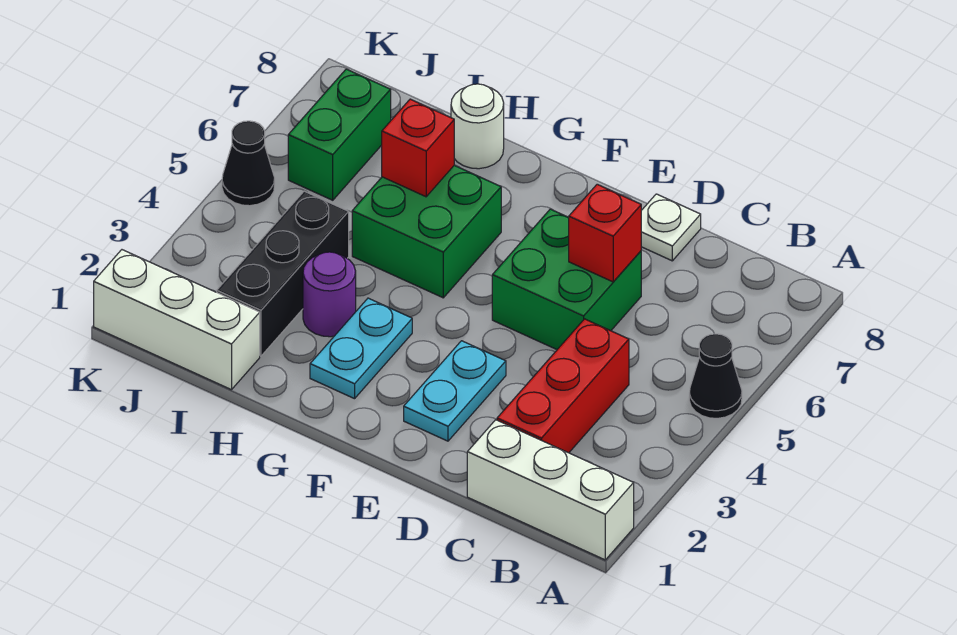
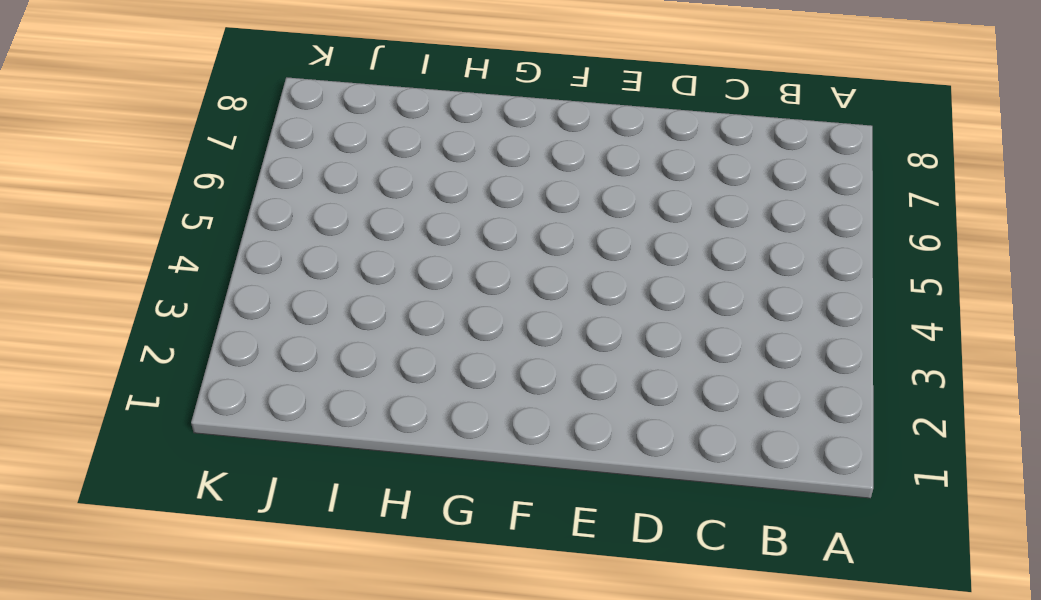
none -> white 1x3 brick [467,420,634,560]
none -> black 1x1 cone [689,334,742,418]
none -> red 1x3 brick [497,319,629,453]

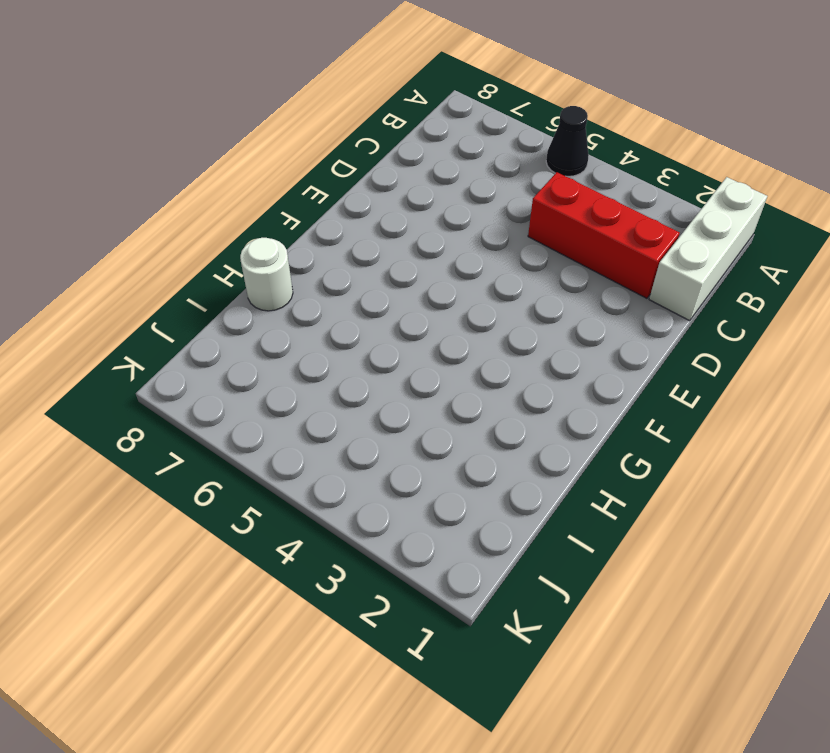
none -> green 2x2 brick [492,209,641,349]
none -> white 1x1 plate [641,194,701,261]
none -> cyan 1x2 plate [404,341,506,441]

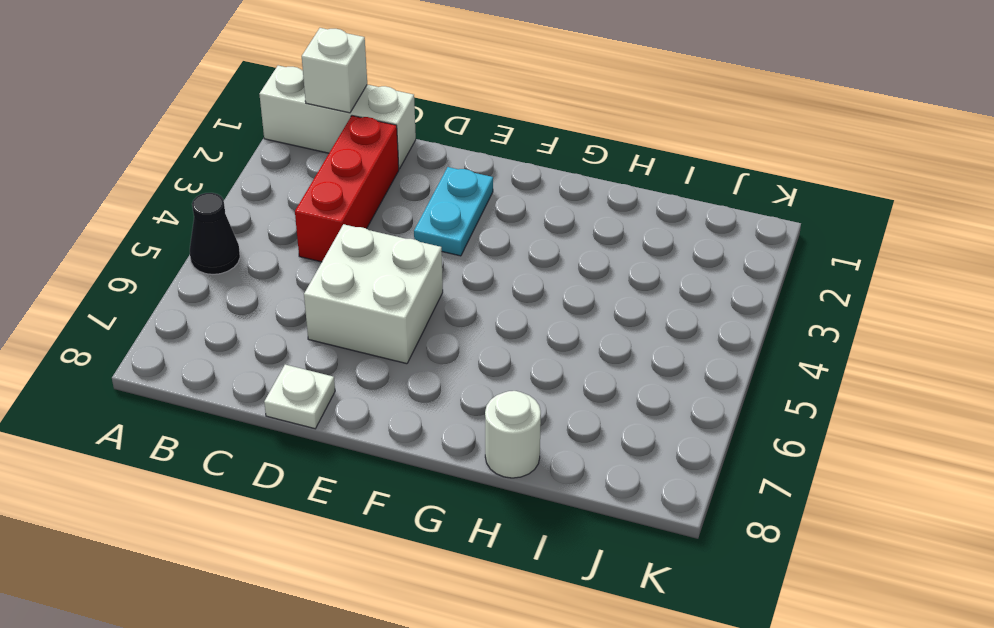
white 1x1 brick [302,28,367,113] -> none
white 2x2 brick [304,224,443,364] -> green 2x2 brick [492,209,641,349]
none -> cyan 1x2 plate [310,298,412,399]
none -> green 2x2 brick [352,165,501,298]
none -> purple 1x1 round brick [303,252,356,337]

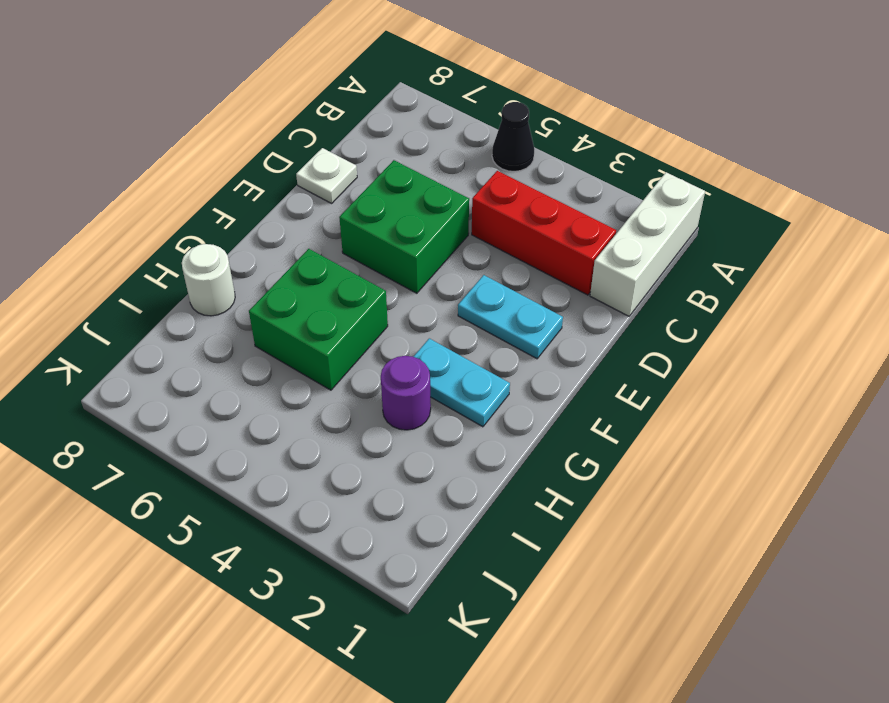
none -> white 1x3 brick [94,250,260,390]
none -> black 1x3 brick [217,191,349,356]
none -> green 1x2 brick [288,69,391,200]

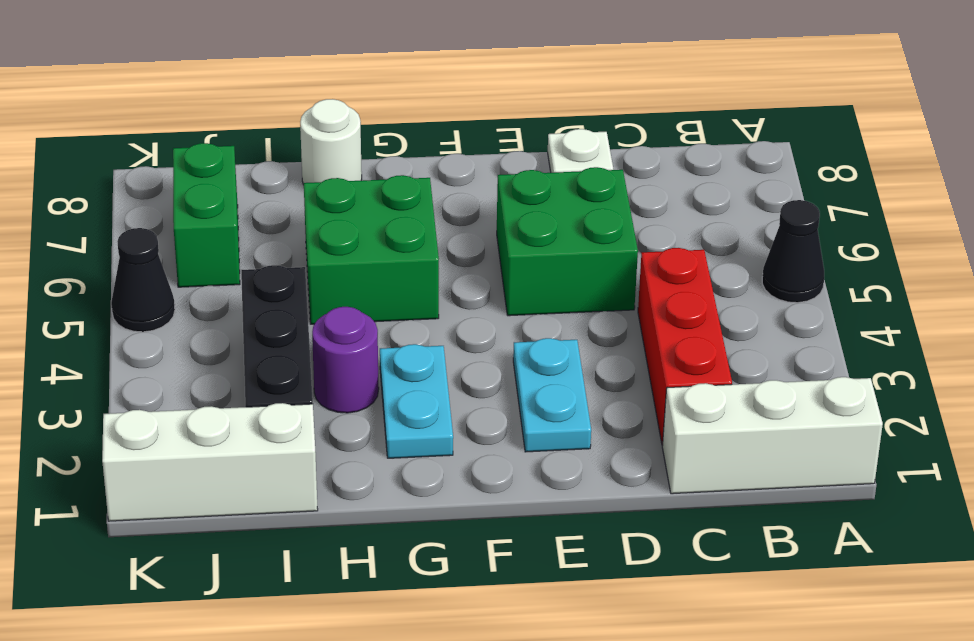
none -> red 1x1 brick [568,184,641,282]
none -> red 1x1 brick [382,99,454,197]

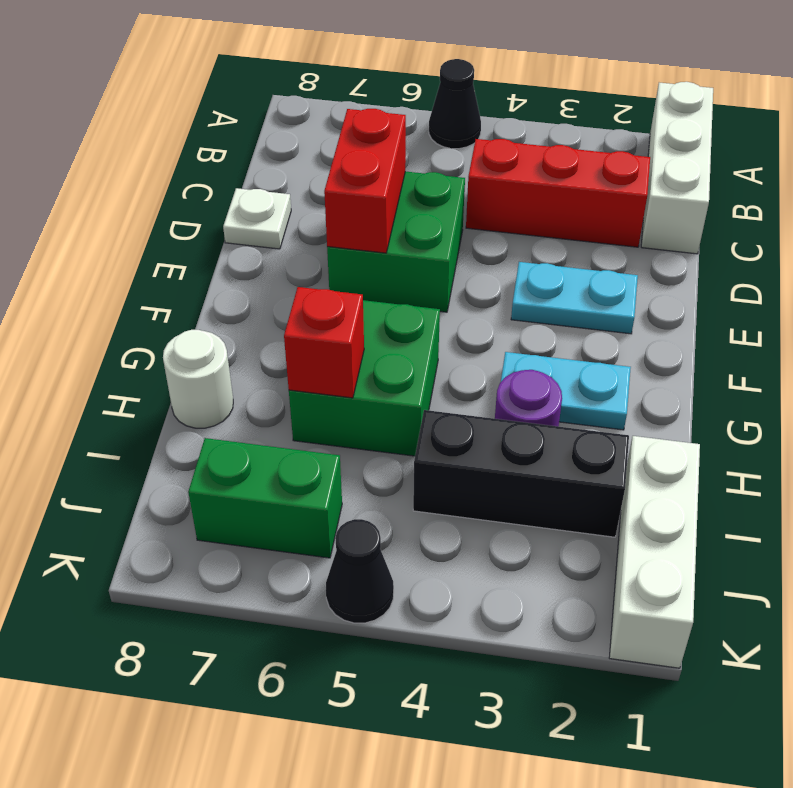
red 1x2 brick [324,109,406,253] -> red 1x1 brick [568,184,641,282]

